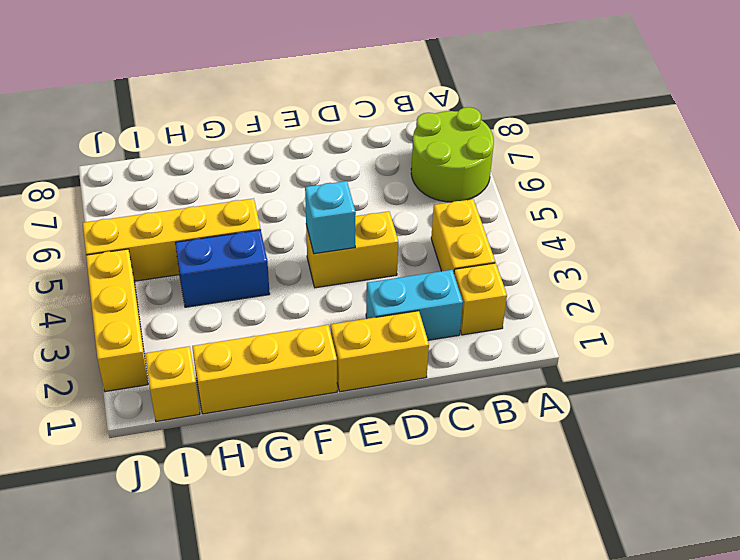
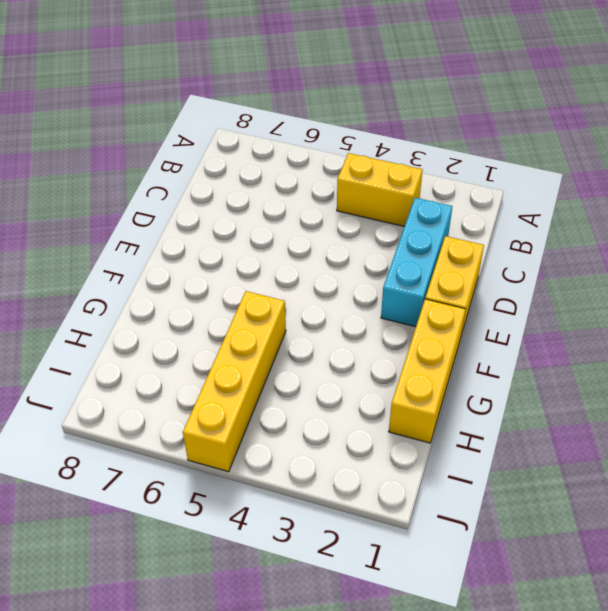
cyan 1x3 brick [381,198,452,327] -> cyan 1x2 brick [366,270,463,340]
none -> lime 2x2 round brick [411,107,494,202]
none -> yellow 1x1 brick [454,263,507,335]
none -> yellow 1x2 brick [306,211,398,288]

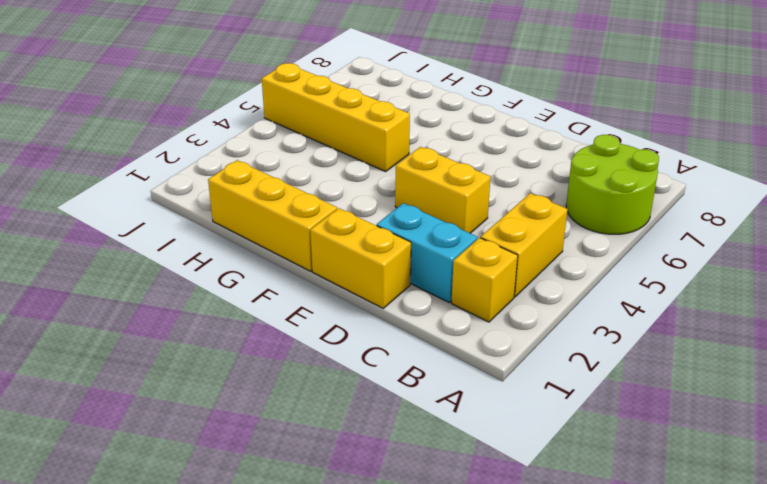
none -> blue 1x2 brick [175,230,270,307]
none -> yellow 1x1 brick [145,346,200,422]
none -> yellow 1x3 brick [86,249,148,392]

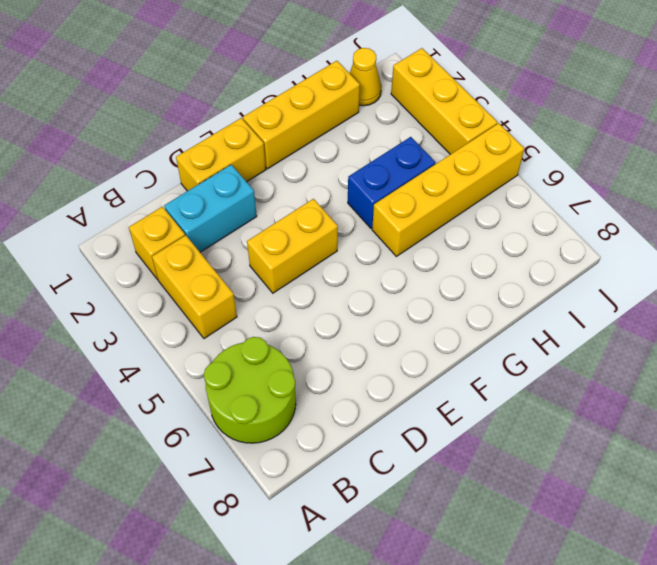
yellow 1x1 cone [350,48,382,106] -> yellow 1x1 brick [145,346,200,422]
none -> cyan 1x1 brick [305,181,356,254]

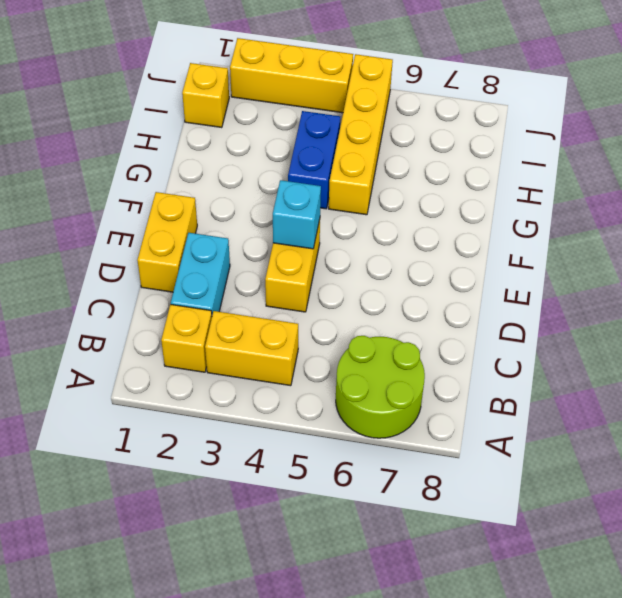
none -> yellow 1x3 brick [192,325,337,414]

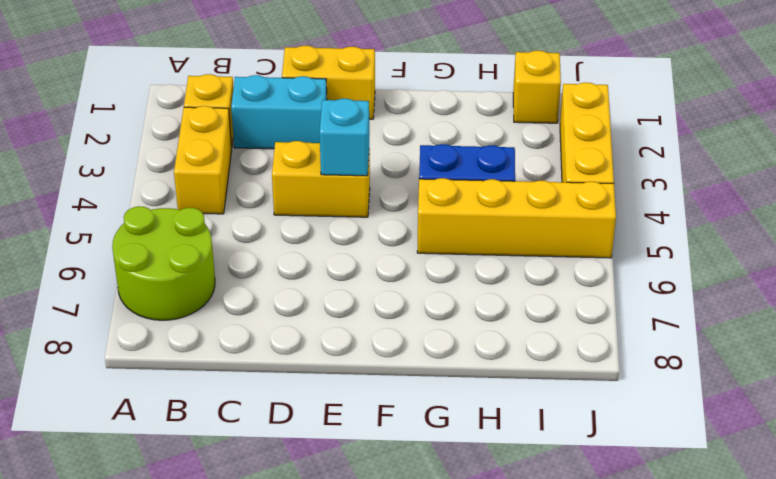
none -> yellow 1x3 brick [192,325,337,414]

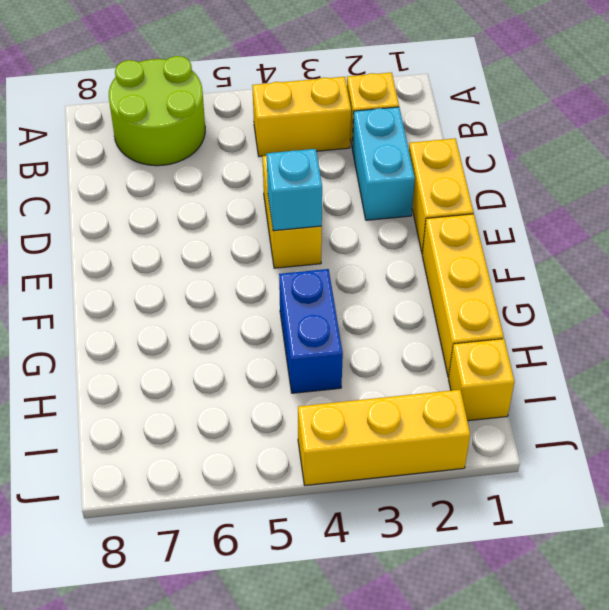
none -> yellow 1x4 brick [83,198,261,281]

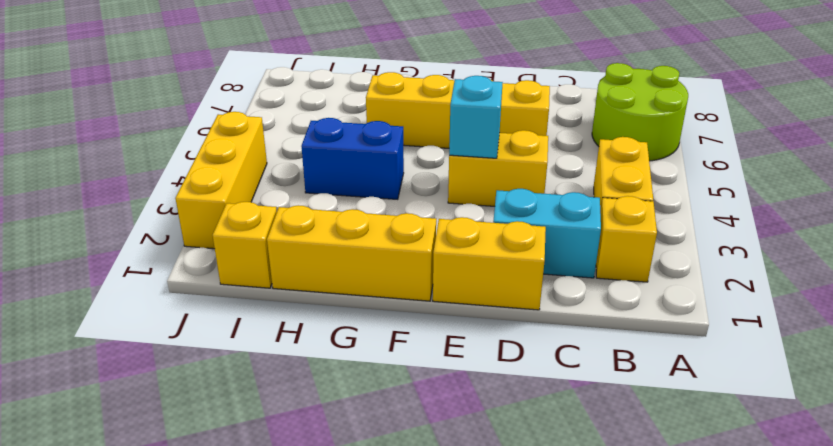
yellow 1x4 brick [366,72,550,148] -> yellow 1x4 brick moved to [83,198,261,281]

